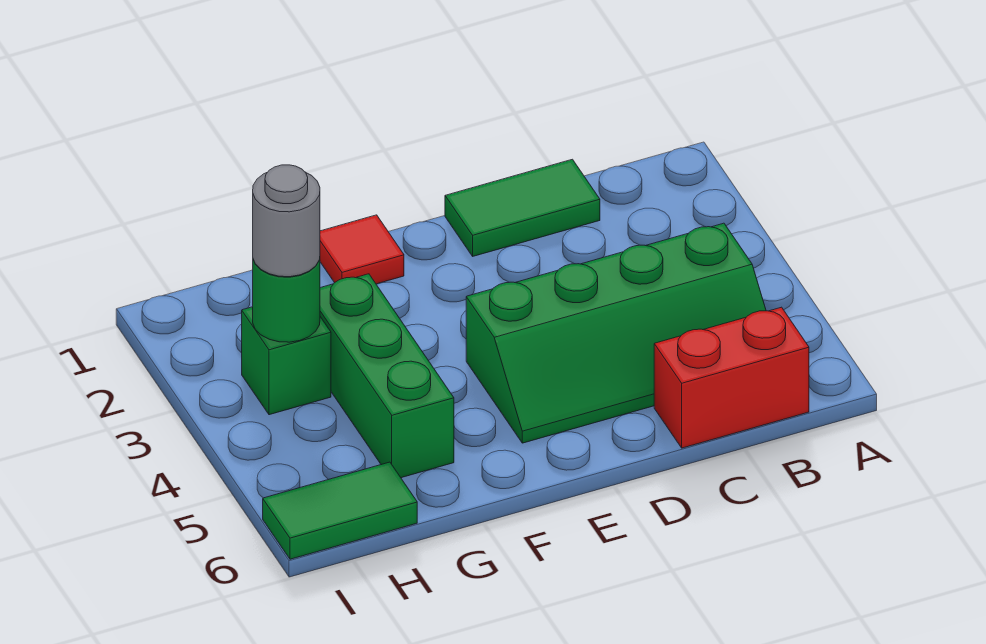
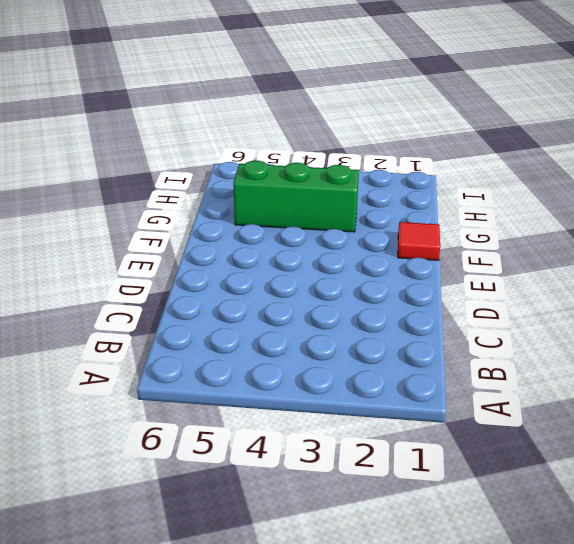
none -> green 2x4 slope [466,223,766,443]
none -> red 1x2 brick [654,307,809,448]

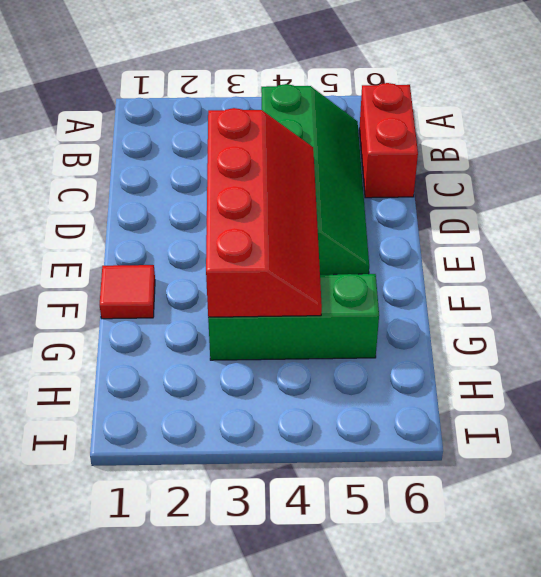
red 2x4 slope [206,108,322,317] -> none
none -> green 1x2 tile [445,159,600,256]
none -> green 1x1 brick [242,307,331,415]

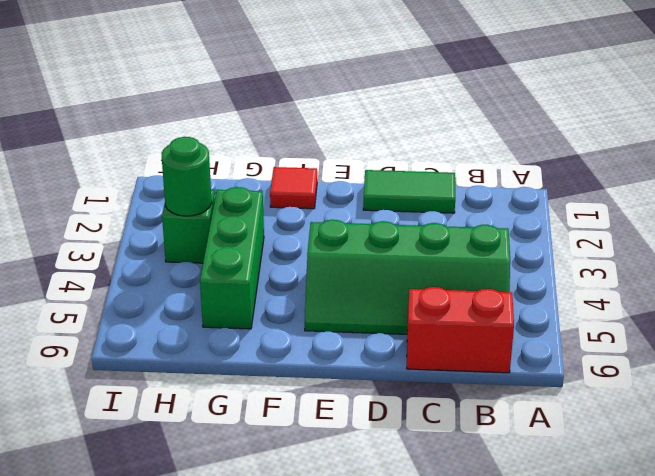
none -> green 1x2 tile [263,462,417,559]
none -> grey 1x1 round brick [253,165,320,277]

